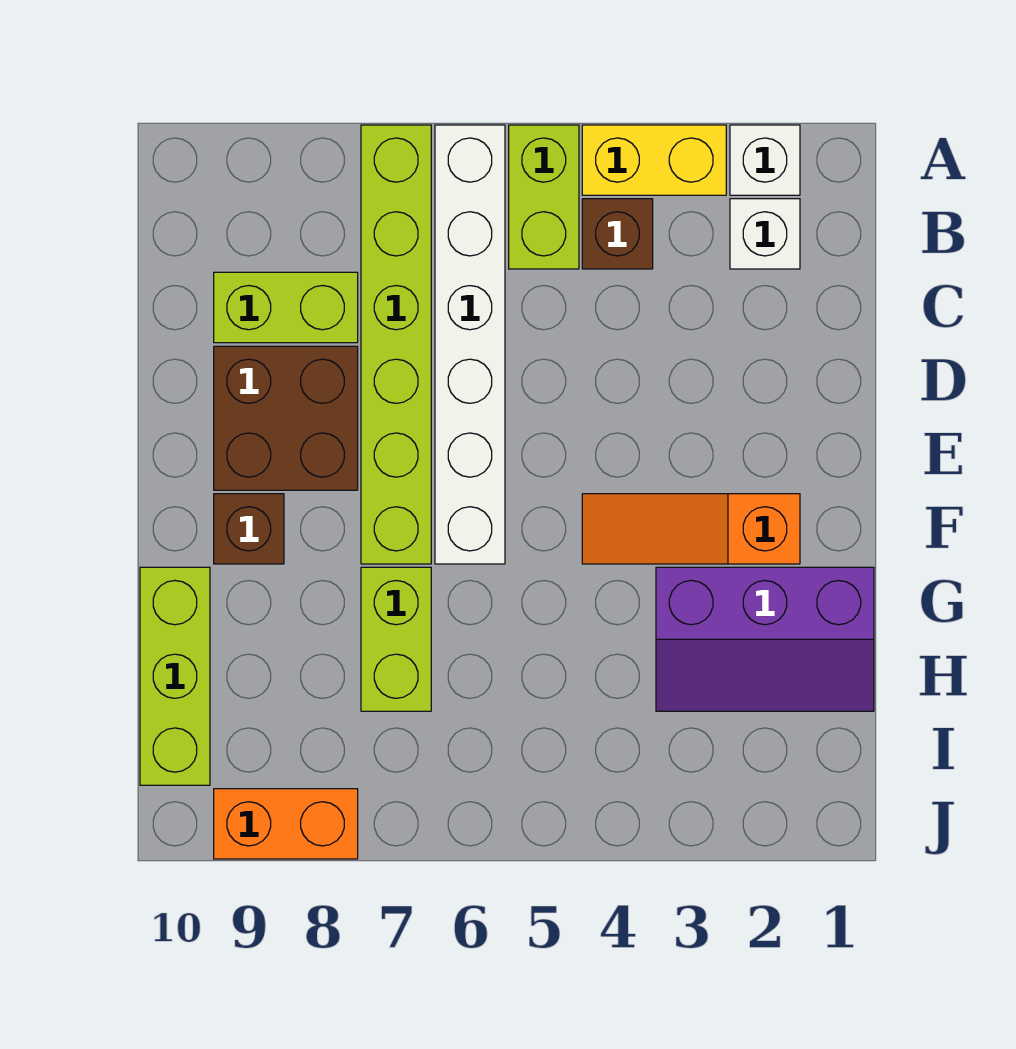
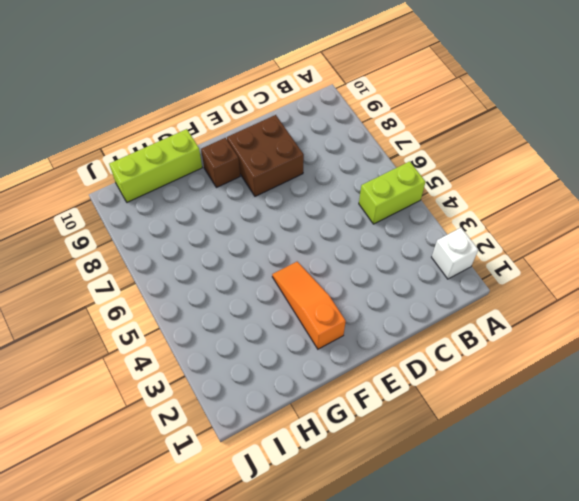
none -> yellow 1x2 brick [582,125,726,195]
none -> white 1x6 brick [435,125,505,564]
none -> lime 1x6 brick [361,125,431,564]

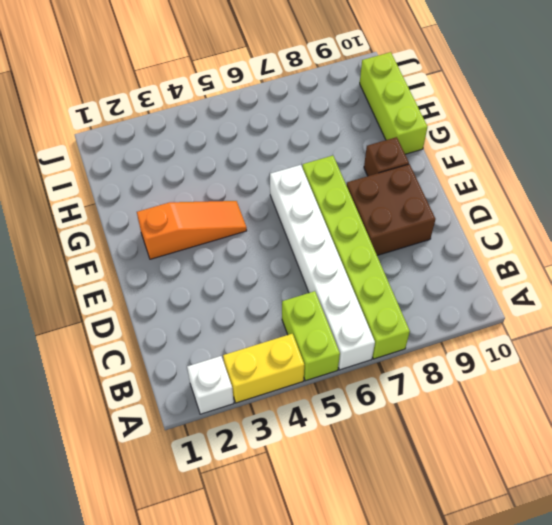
none -> white 1x1 brick [730,199,800,269]
none -> brown 1x1 brick [582,199,653,269]
none -> lime 1x2 brick [214,272,358,343]

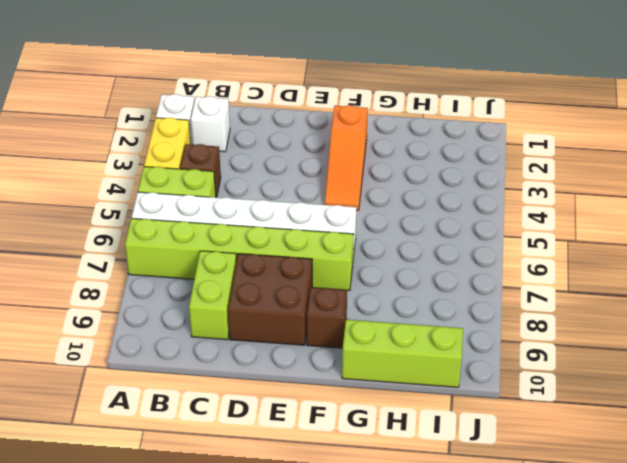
none -> purple 2x3 slope [656,567,874,711]
none -> lime 1x2 brick [361,567,431,711]
none -> orange 1x2 brick [214,789,358,859]

